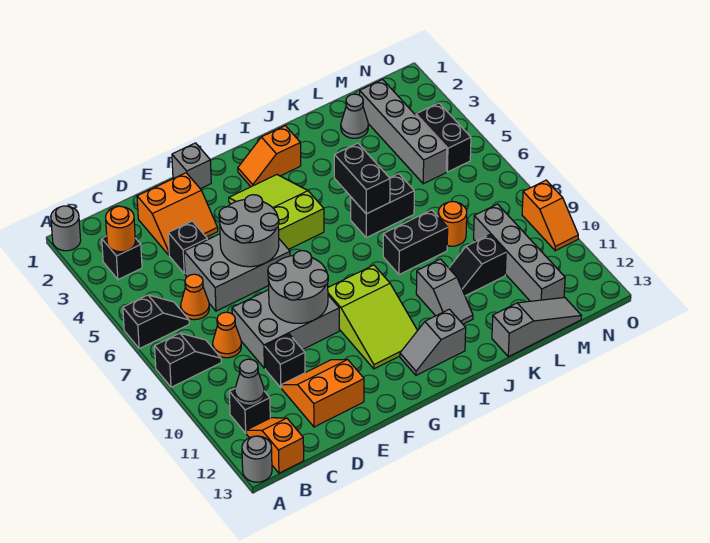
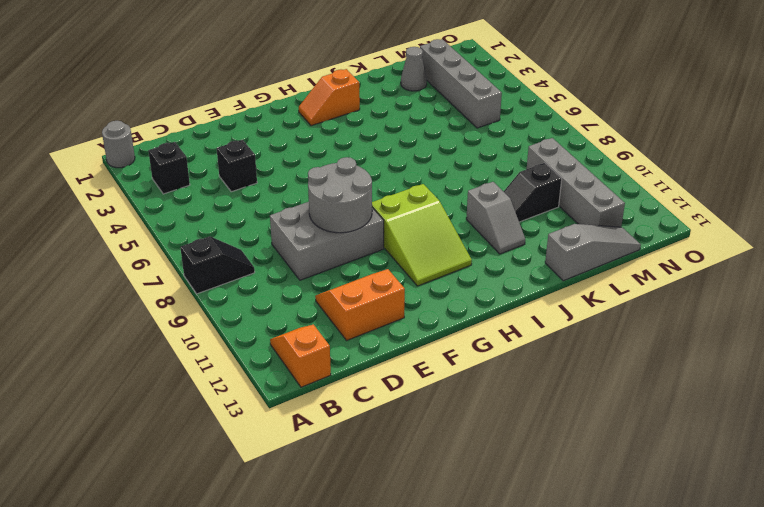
none -> black 1x2 slope [123,295,189,349]
none -> grey 1x1 round brick [242,436,272,482]
none -> black 1x1 brick [229,389,270,433]
none -> orange 1x1 cone [181,274,209,320]

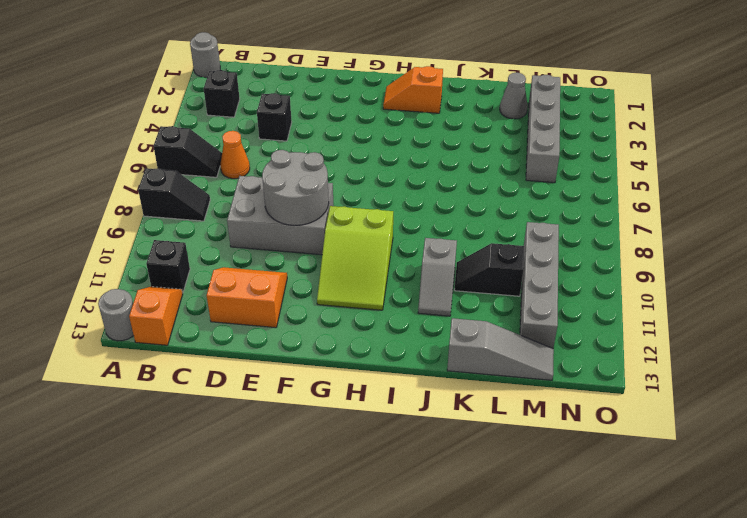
none -> orange 1x1 cone [213,312,241,358]
none -> orange 2x2 slope [137,173,218,255]
none -> grey 2x3 brick [184,234,290,311]
none -> black 1x1 brick [265,334,305,388]

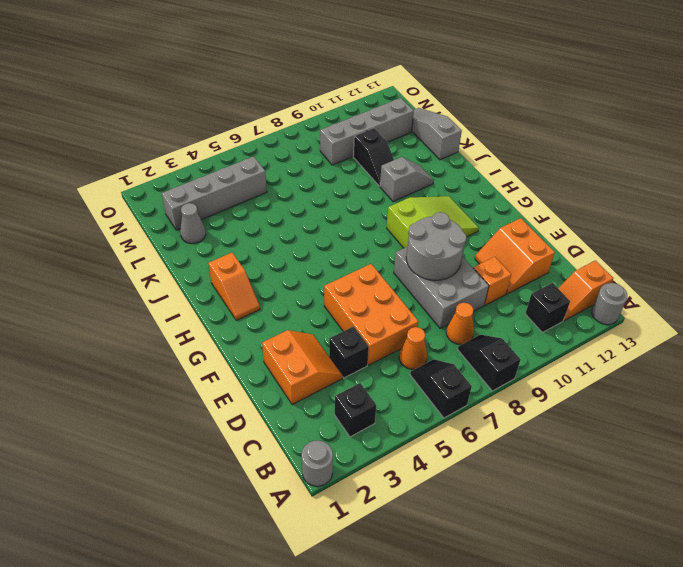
orange 2x3 brick [324,264,418,365] -> grey 2x3 brick [184,234,290,311]
orange 1x1 brick [474,257,511,305] -> black 1x1 brick [265,334,305,388]
none -> grey 1x1 brick [172,143,211,189]
none -> lime 2x3 slope [229,175,324,249]
none -> grey 1x2 slope [400,309,466,375]
none -> black 1x2 brick [351,174,414,238]

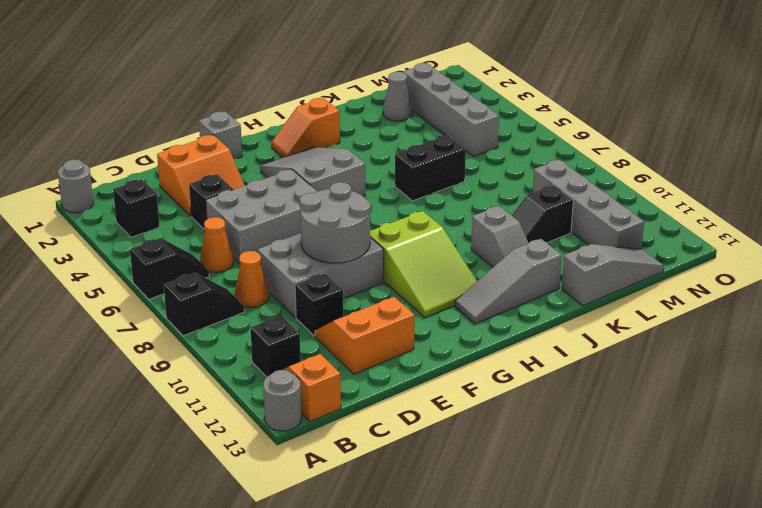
grey 2x3 slope [260,147,365,197] -> lime 2x3 slope [229,175,324,249]
grey 1x3 slope [455,239,562,324] -> grey 1x2 slope [400,309,466,375]
none -> black 1x2 brick [383,210,448,275]
none -> orange 1x1 round brick [438,201,467,246]
none -> black 1x2 brick [416,103,471,172]
none -> orange 1x2 slope [522,180,578,251]

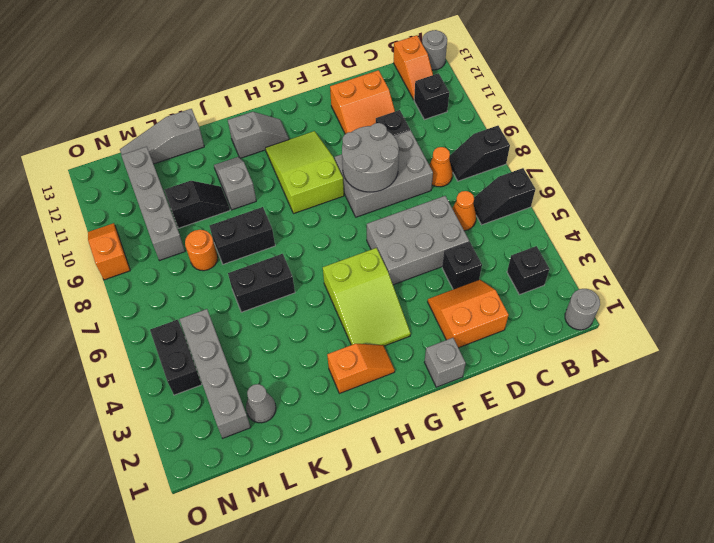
none -> orange 1x1 round brick [106,206,135,252]
none -> grey 1x1 cone [235,359,264,405]
none -> grey 2x2 round brick [219,195,279,267]
none -> black 1x2 brick [334,143,390,214]

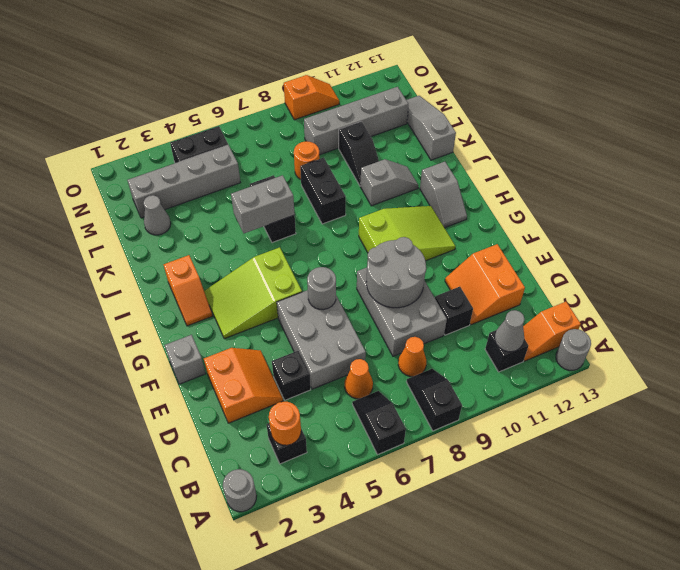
grey 1x1 round brick [307,267,336,310] -> grey 2x2 round brick [219,195,279,267]
grey 1x2 brick [231,175,295,233] -> black 1x2 brick [334,143,390,214]

